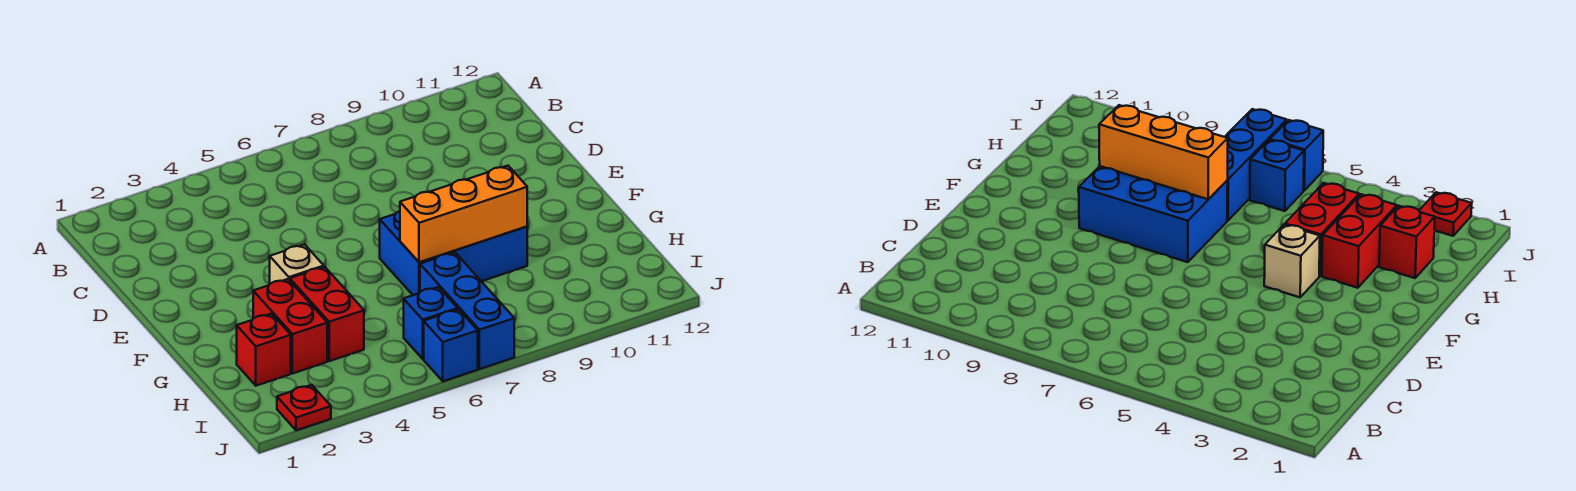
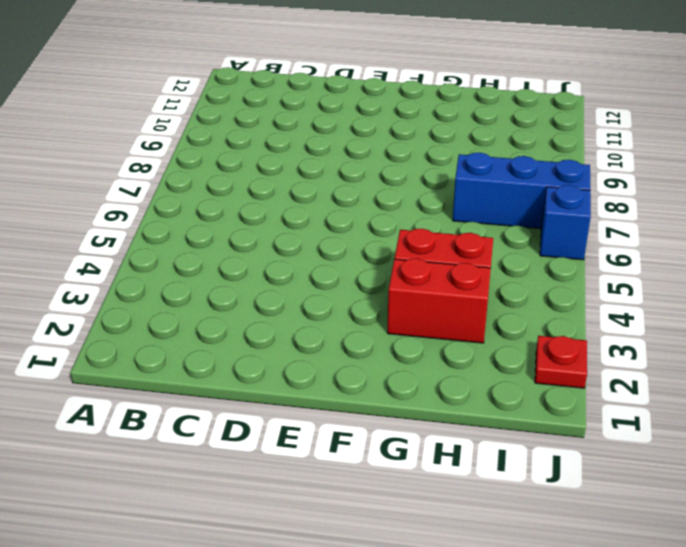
none -> tan 1x1 brick [270,244,324,284]
none -> blue 2x3 brick [380,211,527,295]

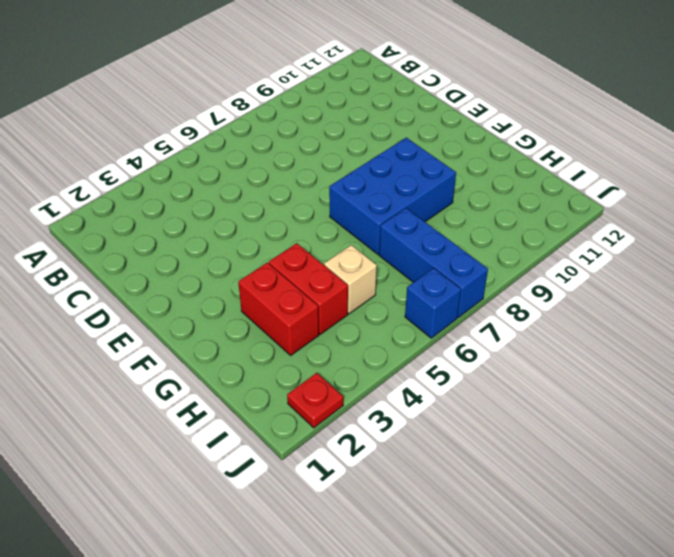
tan 1x1 brick [324,245,377,314] -> tan 1x1 brick moved to [270,244,324,284]
none -> red 1x1 brick [237,314,291,386]
none -> blue 1x1 brick [404,287,458,359]

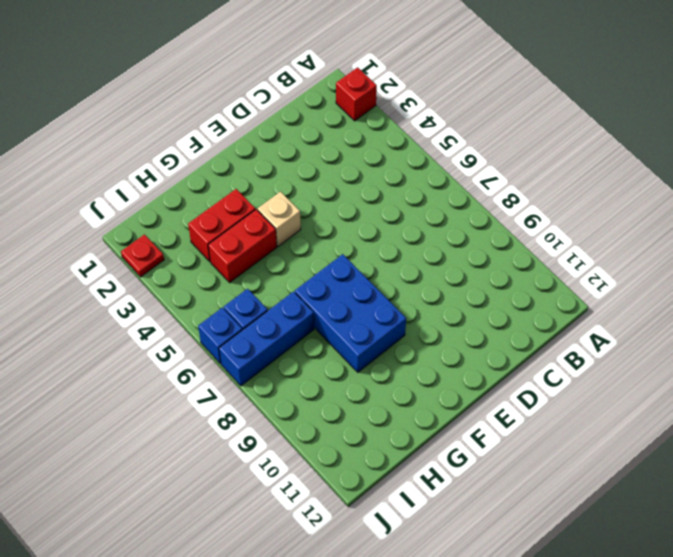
red 1x1 brick [336,67,377,121] -> red 1x1 brick moved to [237,314,291,386]
none -> orange 1x3 brick [400,166,527,262]

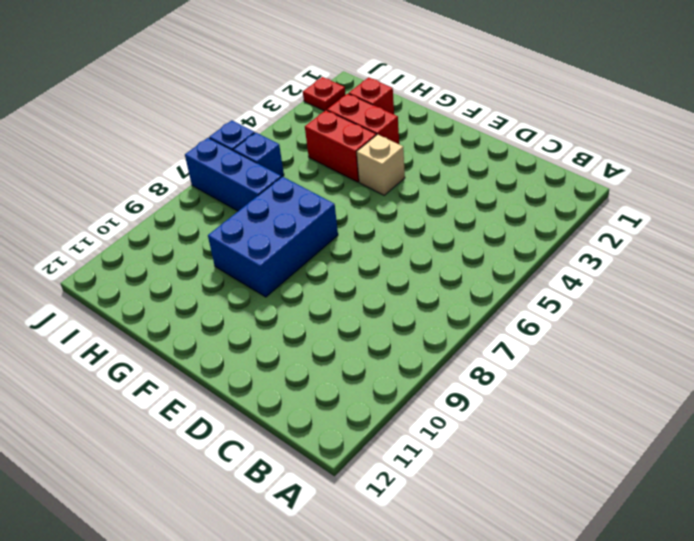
none -> orange 1x3 brick [400,166,527,262]

